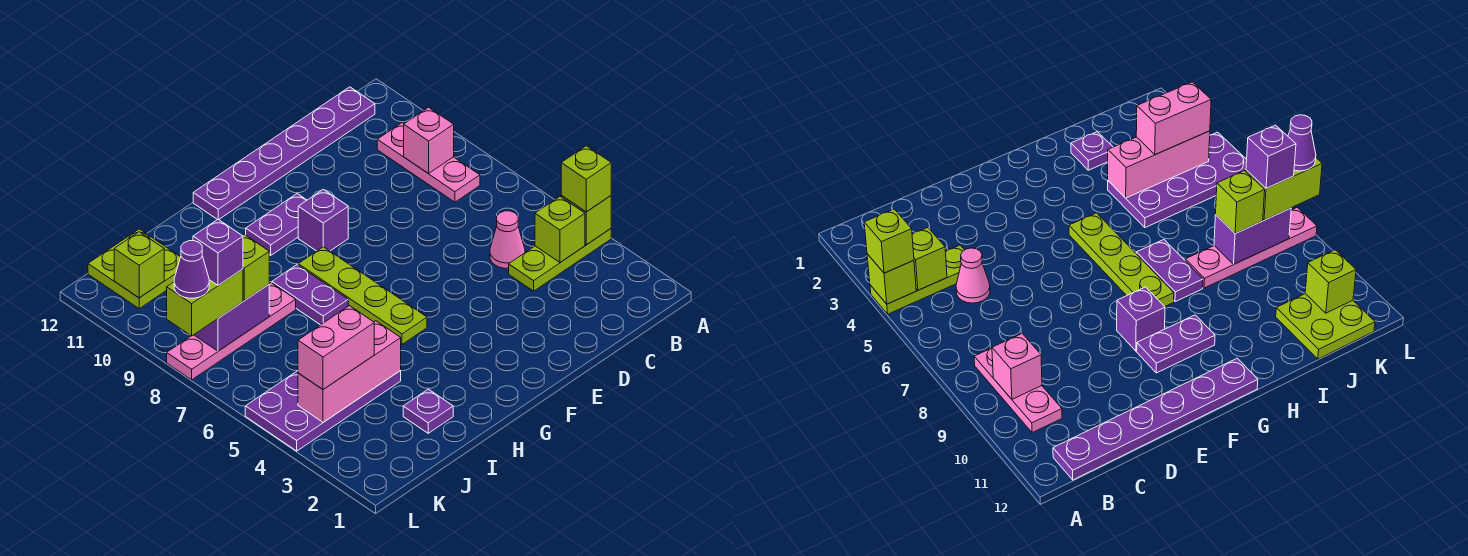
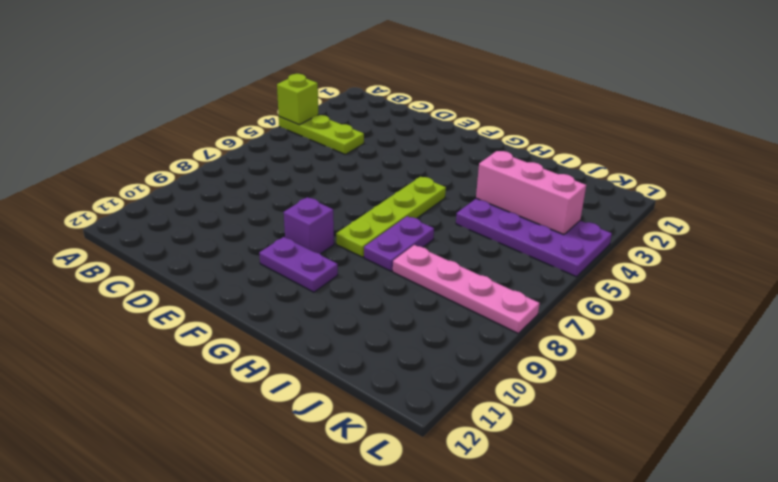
none -> pink 1x3 plate [377,122,480,202]
none -> purple 1x6 plate [193,87,375,220]
none -> pink 1x1 cone [490,211,525,268]

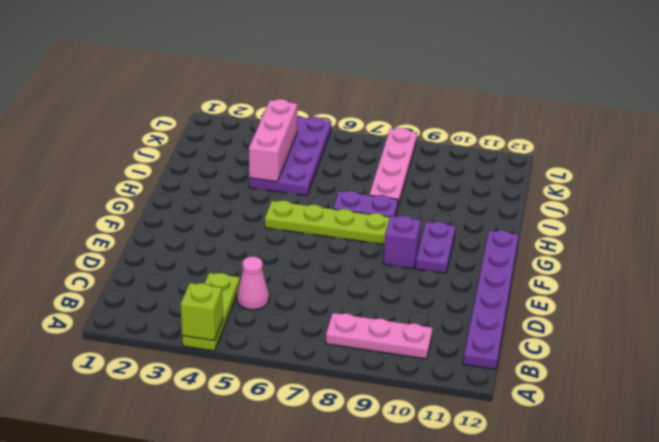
none -> purple 1x1 plate [403,389,453,433]
none -> lime 2x2 plate [88,229,180,309]
none -> lime 1x1 brick [535,197,585,262]

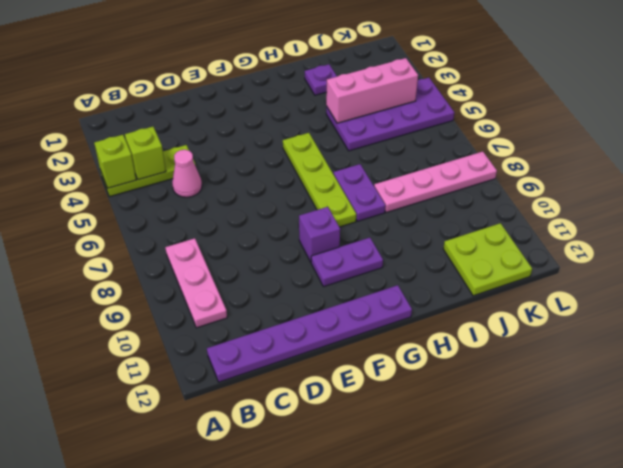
none -> pink 1x1 brick [404,107,454,174]
none -> purple 1x2 brick [194,285,269,351]
none -> lime 1x1 brick [114,232,164,298]

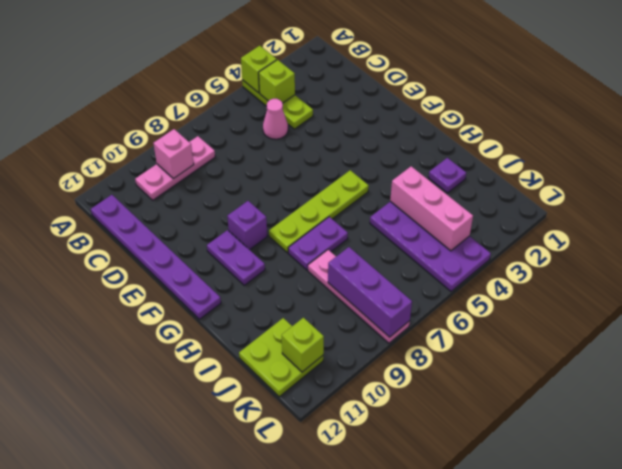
purple 1x3 brick [328,247,412,337] -> purple 1x2 brick [194,285,269,351]
none -> lime 1x1 brick [561,146,611,212]
none -> pink 1x2 brick [298,306,374,390]
none -> lime 1x1 brick [243,234,269,301]

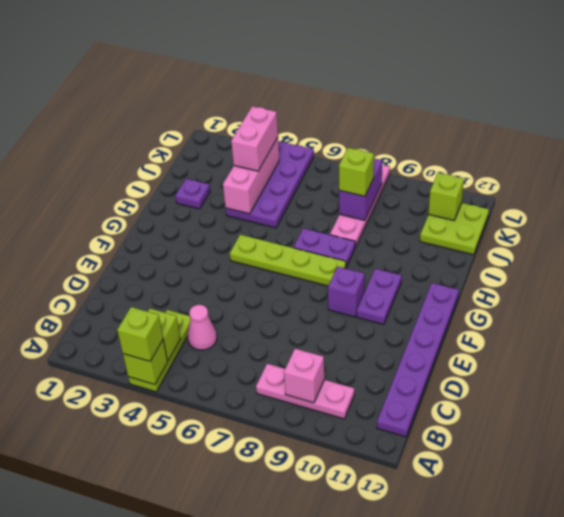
none -> lime 1x2 brick [167,269,243,336]
none -> purple 1x1 brick [193,220,243,285]
none -> purple 1x1 cone [174,241,209,298]

